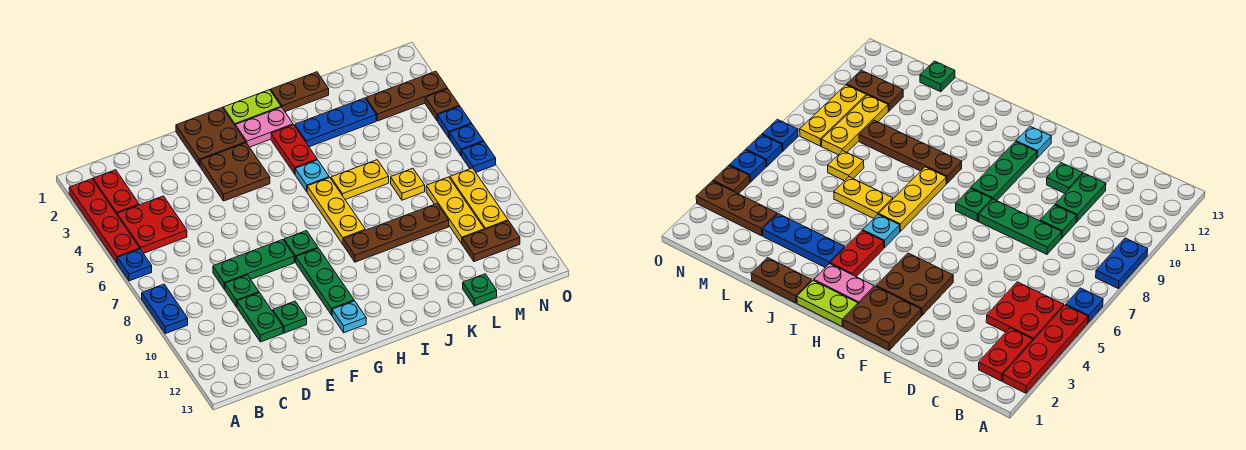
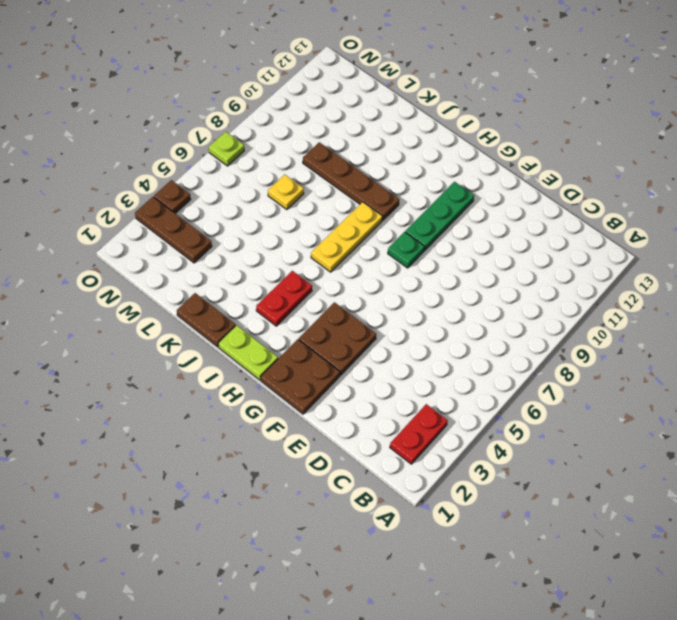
lime 1x1 plate [209,132,244,166] -> blue 1x1 plate [462,142,496,172]
none -> red 1x4 plate [69,179,140,263]
none -> blue 1x1 plate [118,249,152,281]
none -> blue 1x2 plate [142,284,188,334]
none -> red 2x2 plate [117,196,187,254]

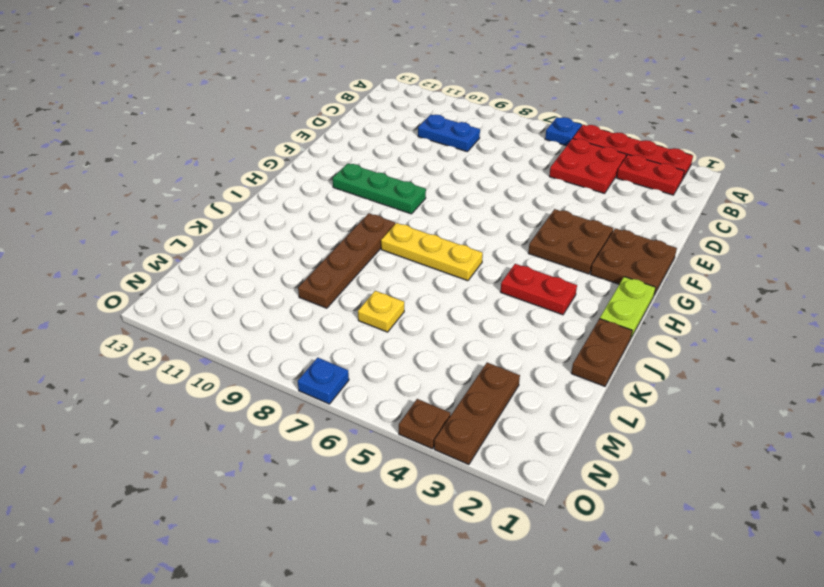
blue 1x2 plate [418,115,480,152] -> blue 1x2 plate moved to [142,284,188,334]
none -> green 1x3 plate [213,240,294,289]
none -> green 1x1 plate [225,275,259,307]
none -> green 1x2 plate [237,293,283,342]
none -> green 1x1 plate [273,301,307,333]

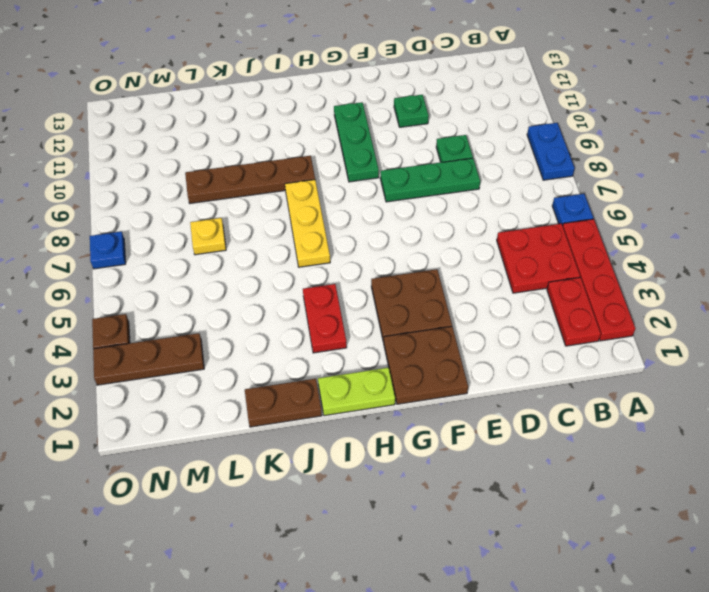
none -> green 1x2 plate [237,293,283,342]
none -> green 1x1 plate [284,231,318,262]
none -> cyan 1x1 plate [332,301,366,333]
none -> pink 1x2 plate [235,107,293,147]

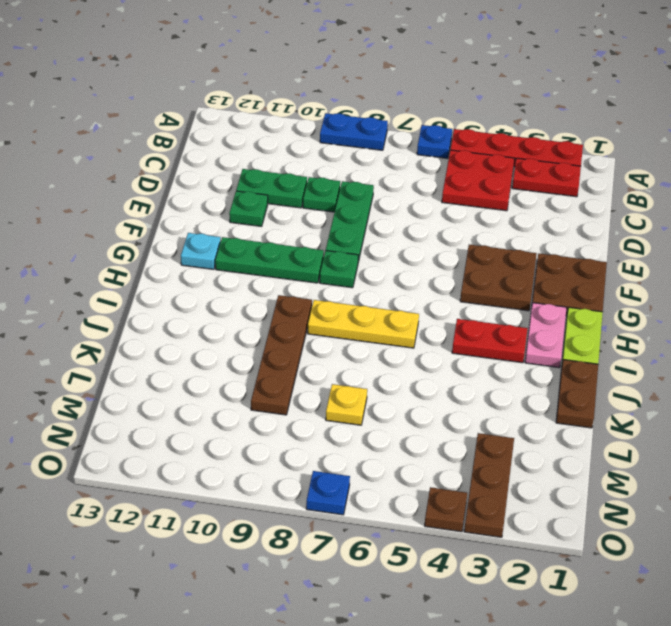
none -> cyan 1x1 plate [295,160,329,192]
none -> blue 1x3 plate [295,98,376,147]
none -> yellow 1x2 plate [331,160,389,200]
none -> green 1x1 plate [463,274,497,306]

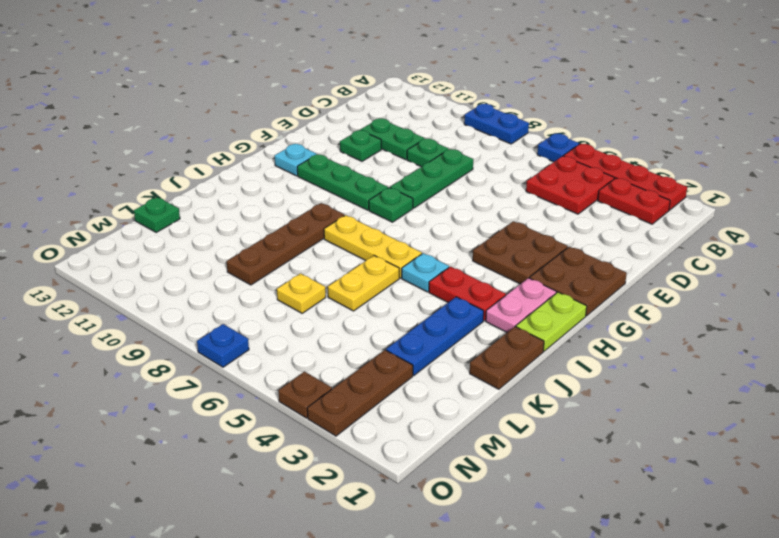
none -> yellow 1x3 plate [426,177,484,244]
none -> brown 1x2 plate [462,221,520,262]
none -> yellow 1x3 plate [450,168,508,230]
none -> blue 1x1 plate [438,107,472,138]

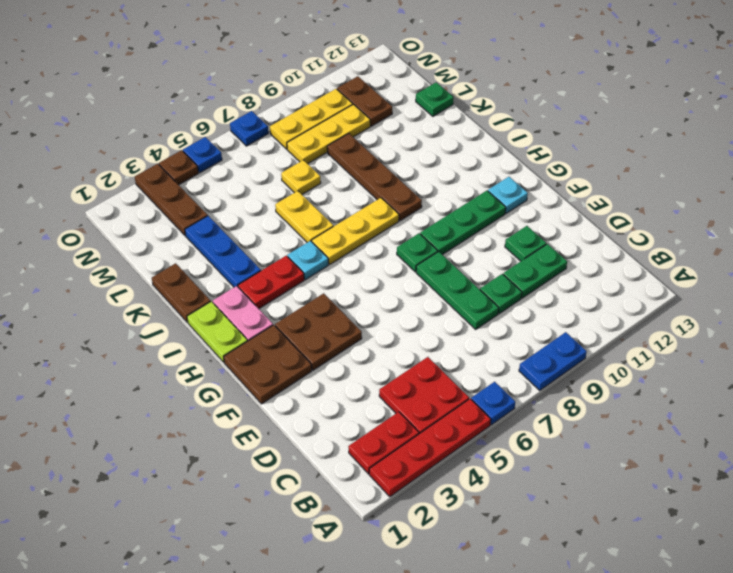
none -> blue 1x1 plate [450,124,484,156]

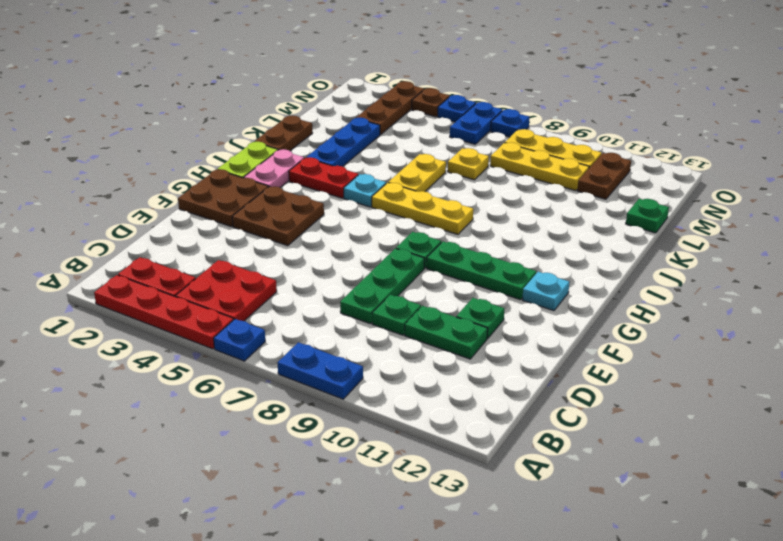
blue 1x2 plate [450,102,502,144] -> blue 1x1 plate [450,124,484,156]
none -> brown 1x4 plate [343,204,449,262]

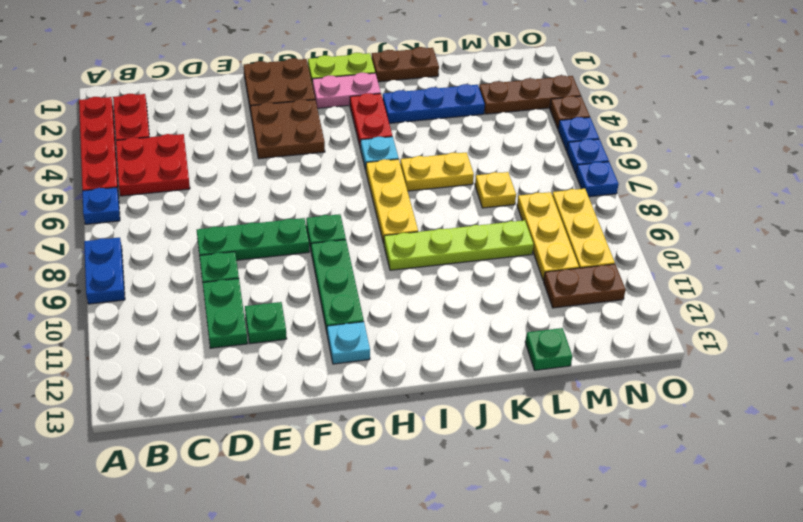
lime 1x4 plate [384,220,534,270] -> brown 1x4 plate [343,204,449,262]

